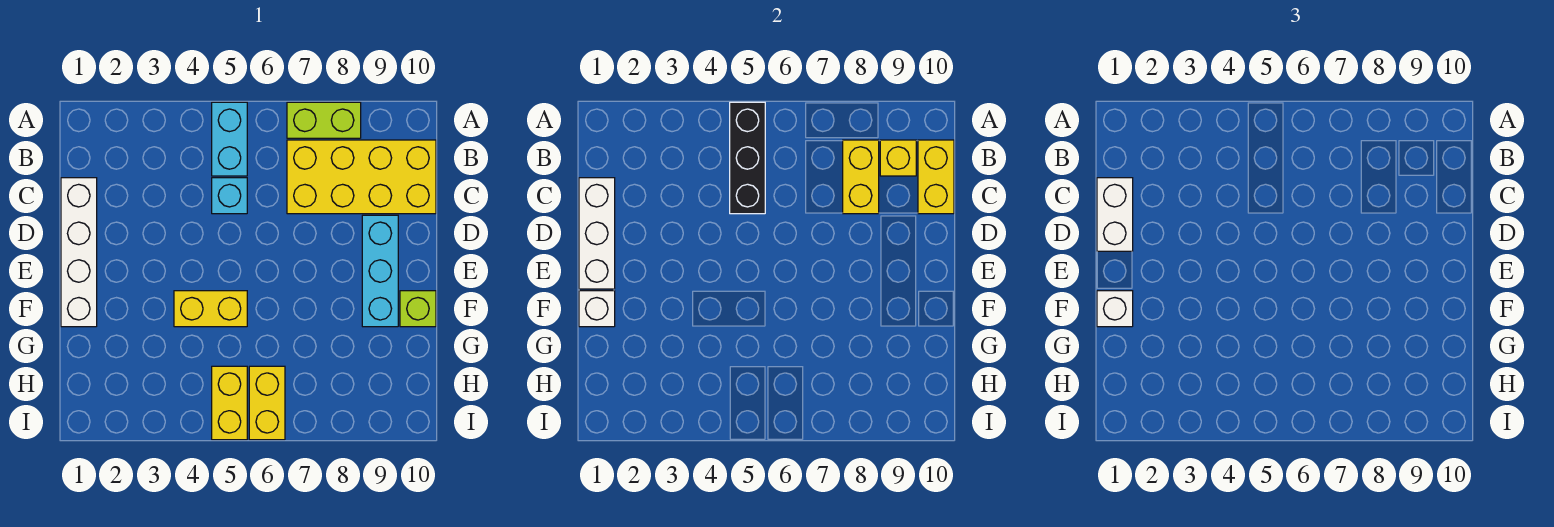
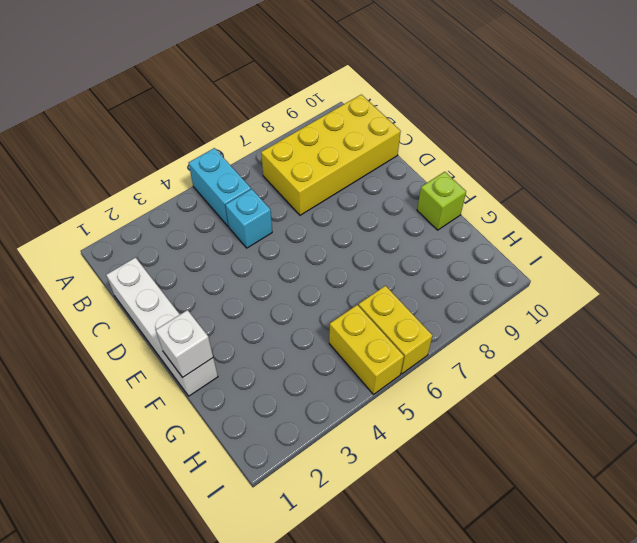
none -> lime 1x2 brick [287,102,361,138]
none -> cyan 1x3 brick [362,215,398,327]
none -> yellow 1x2 brick [174,291,247,327]

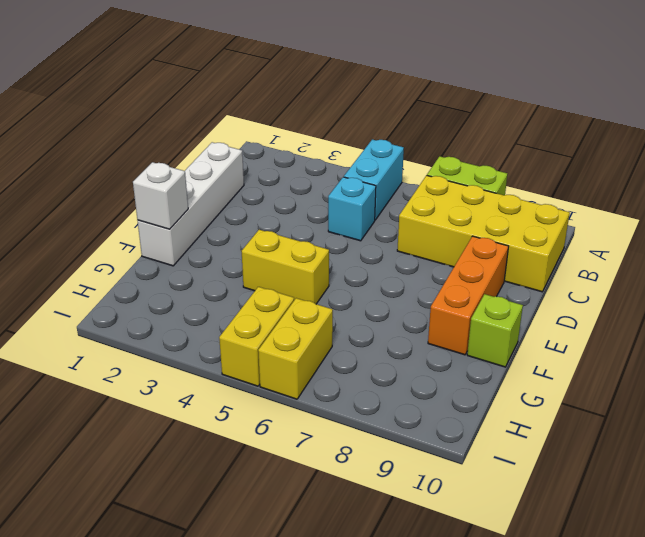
orange 1x3 brick [428,236,509,355] -> cyan 1x3 brick [362,215,398,327]
none -> black 1x3 brick [730,102,765,214]
none -> yellow 1x2 brick [843,140,879,214]
none -> yellow 1x1 brick [880,140,916,176]

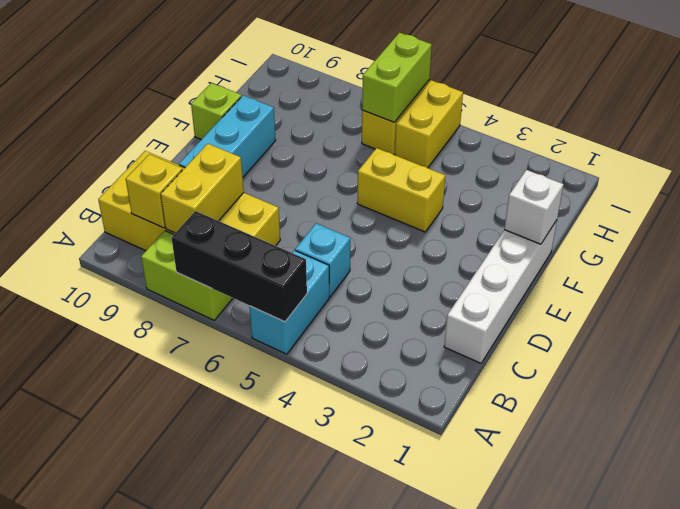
black 1x3 brick [172,211,307,322] -> black 1x3 brick turned to [730,102,765,214]
lime 1x2 brick [362,33,432,122] -> none
none -> yellow 1x2 brick [918,140,954,214]
none -> white 1x3 brick [579,178,615,289]
none -> white 1x2 brick [1097,178,1133,251]

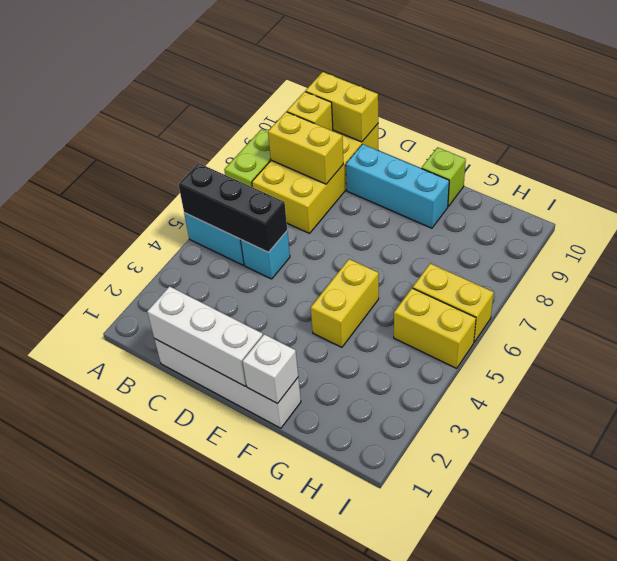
none -> white 1x2 brick [1097,178,1133,251]
none -> white 1x1 brick [1097,291,1133,327]

